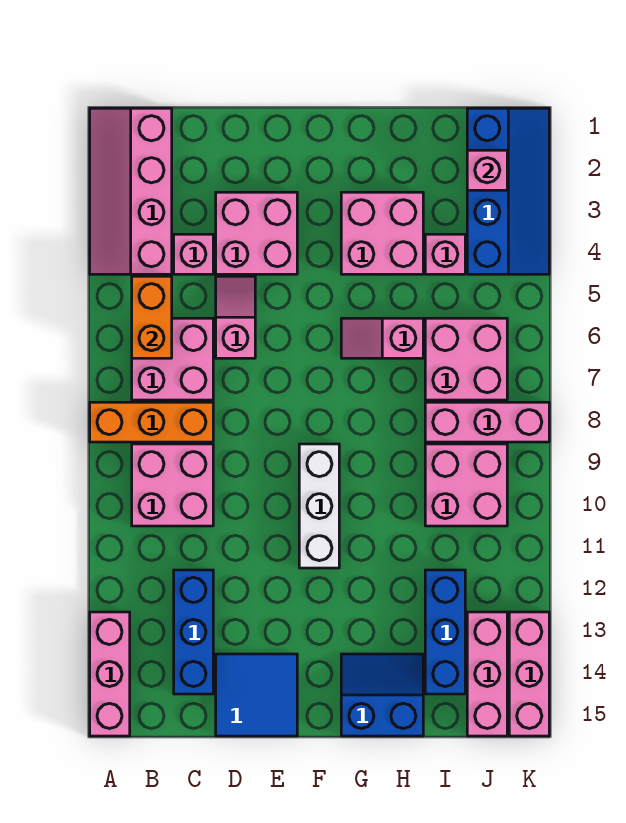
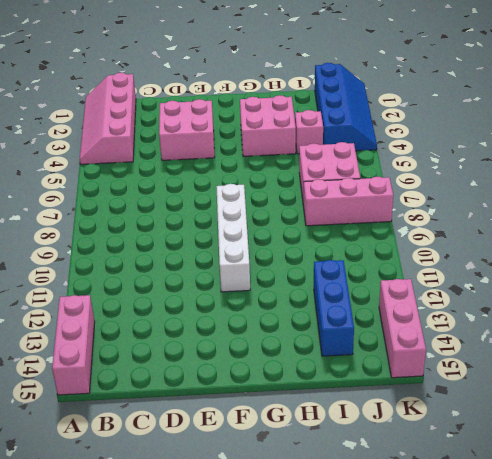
white 1x4 brick [216,184,250,292] -> white 1x3 brick [299,444,339,568]
none -> orange 1x3 brick [90,402,213,442]
none -> pink 2x2 brick [132,318,213,400]
none -> pink 2x2 brick [132,444,213,526]

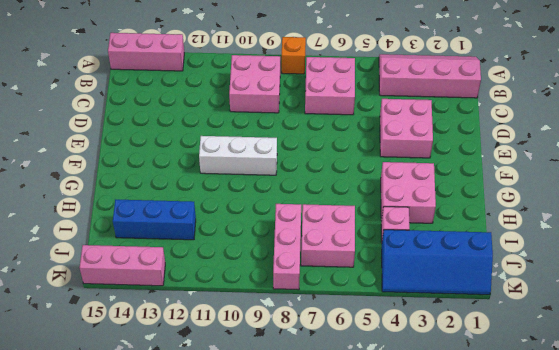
orange 1x1 brick [282,37,306,74] -> orange 1x3 brick [90,402,213,442]
none -> pink 1x1 brick [174,234,213,274]
none -> blue 1x3 brick [174,570,213,694]
none -> pink 1x2 slope [216,276,255,358]

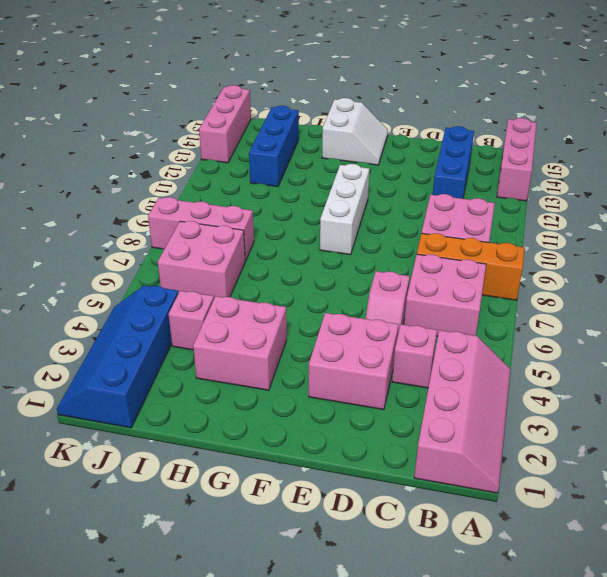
white 2x2 slope [322,98,388,165] -> blue 2x2 slope [341,654,423,736]
none -> blue 2x2 tile [216,654,297,736]
none -> pink 1x2 slope [341,318,423,358]
none -> pink 2x2 brick [425,444,507,526]

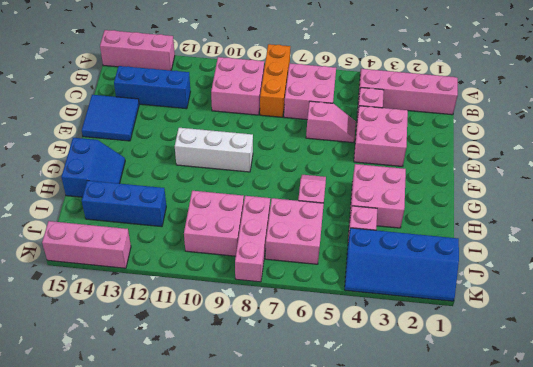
none -> pink 1x3 brick [467,612,507,736]
none -> orange 1x2 brick [132,276,172,358]
none -> pink 1x1 brick [467,150,507,190]

